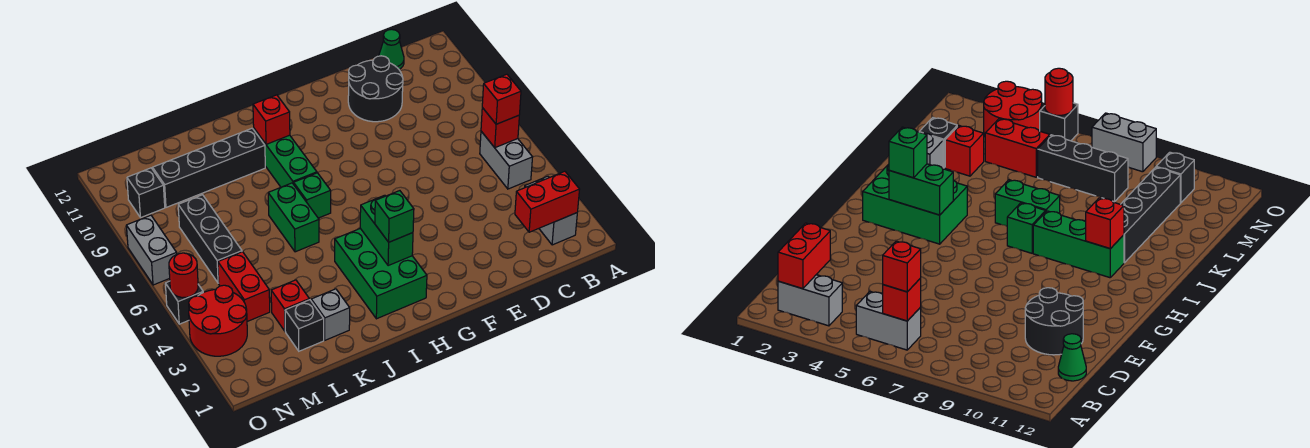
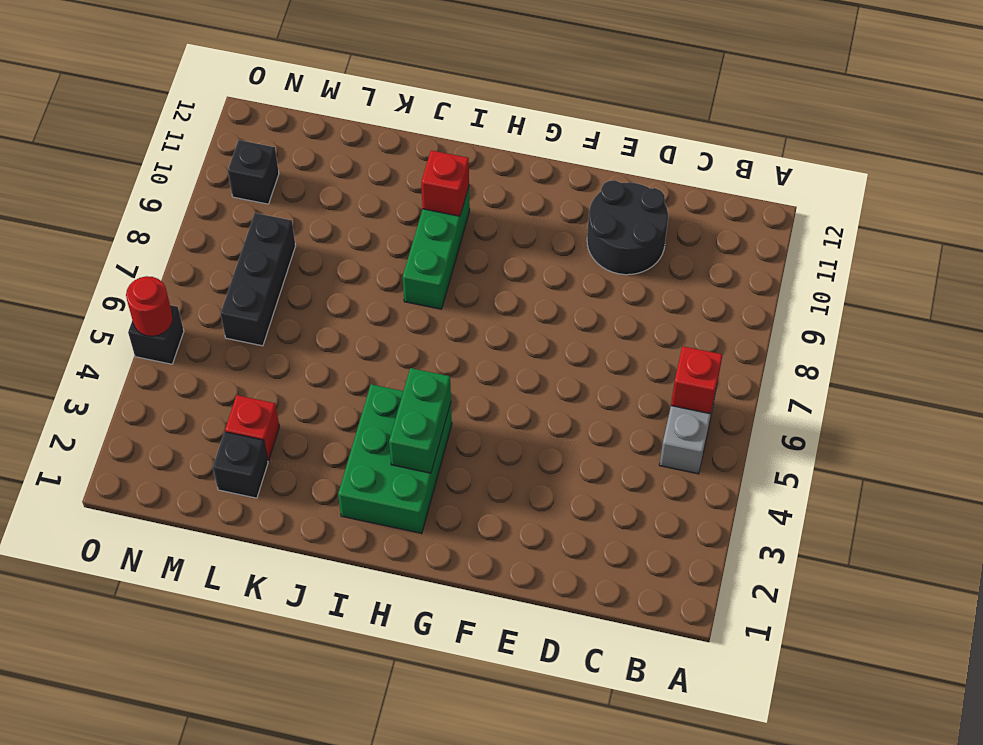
none -> grey 1x2 brick [525,176,577,245]
none -> green 1x1 cone [379,29,404,69]
none -> green 1x1 brick [294,173,331,218]

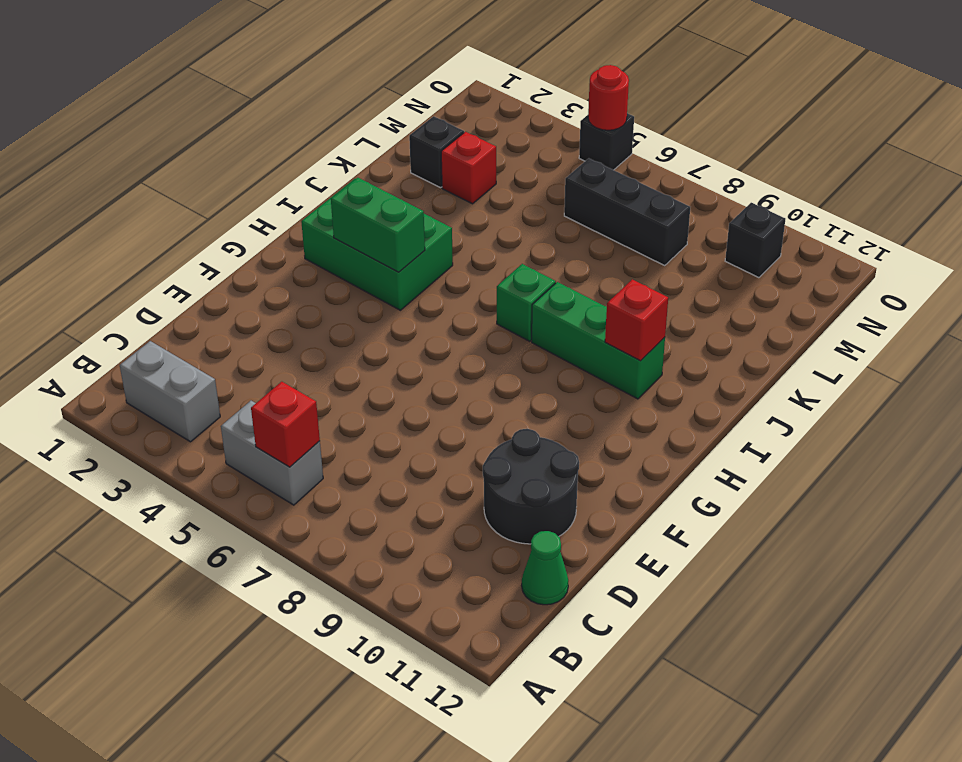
none -> green 1x2 brick [268,183,319,252]
none -> black 1x4 brick [153,128,265,207]
none -> grey 1x1 brick [311,289,350,340]

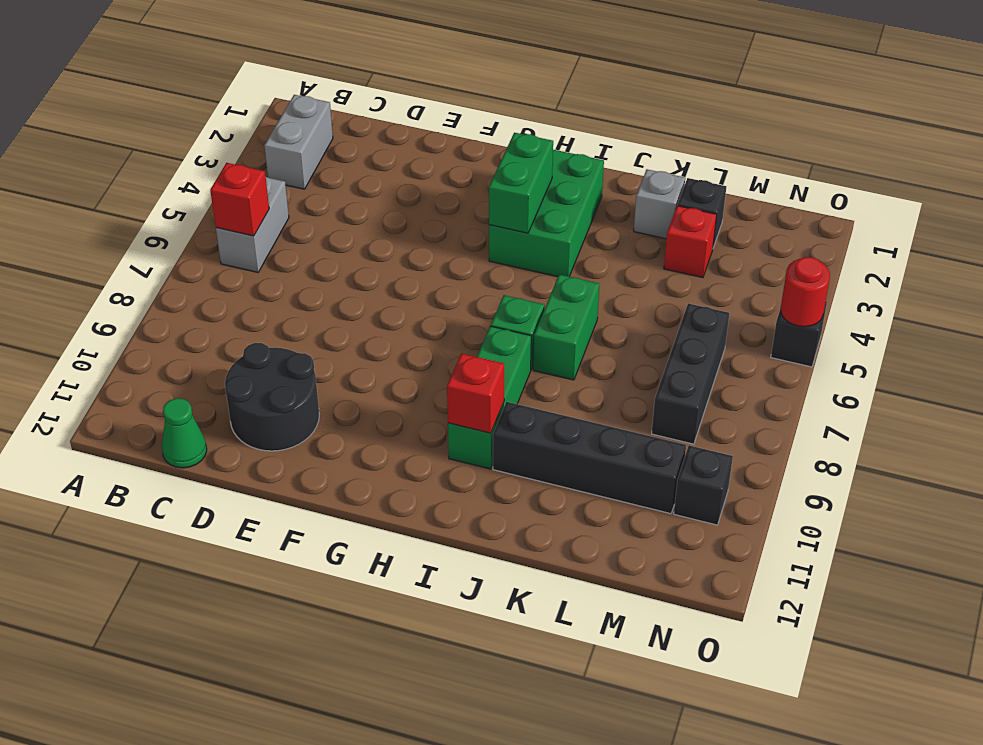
none -> red 1x2 brick [218,252,270,322]
none -> red 2x2 round brick [189,285,247,356]
none -> grey 1x2 brick [126,215,177,285]

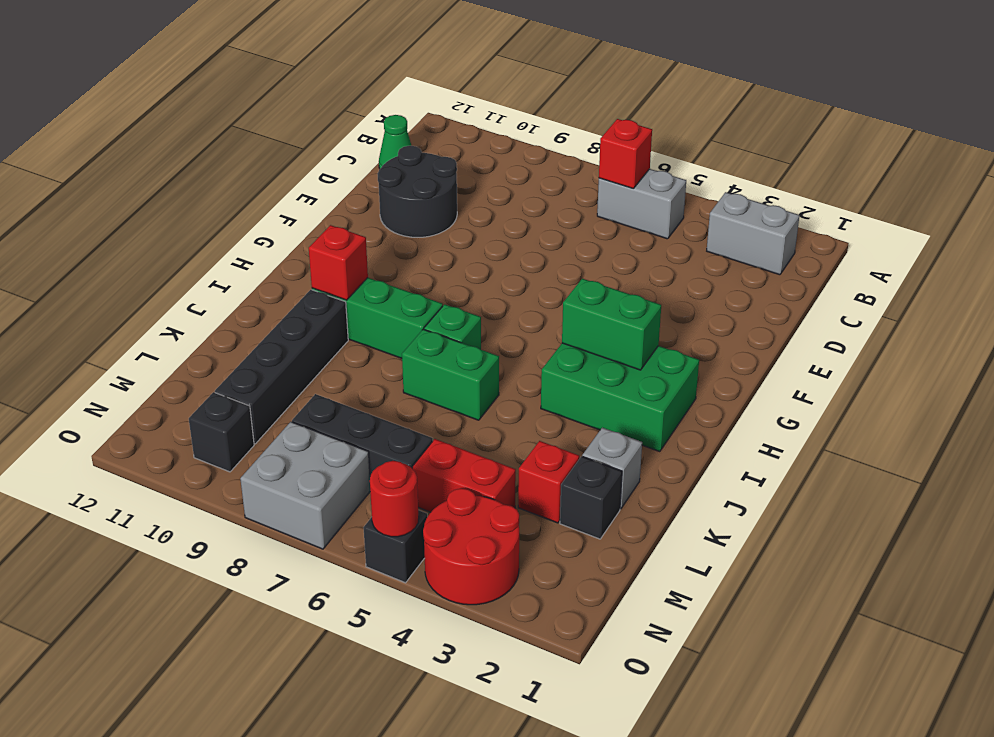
grey 2x2 brick [240,422,370,549] -> grey 1x2 brick [126,215,177,285]
none -> red 1x2 brick [515,171,580,232]
none -> red 1x1 brick [482,74,521,124]
none -> green 1x1 brick [375,191,414,242]

